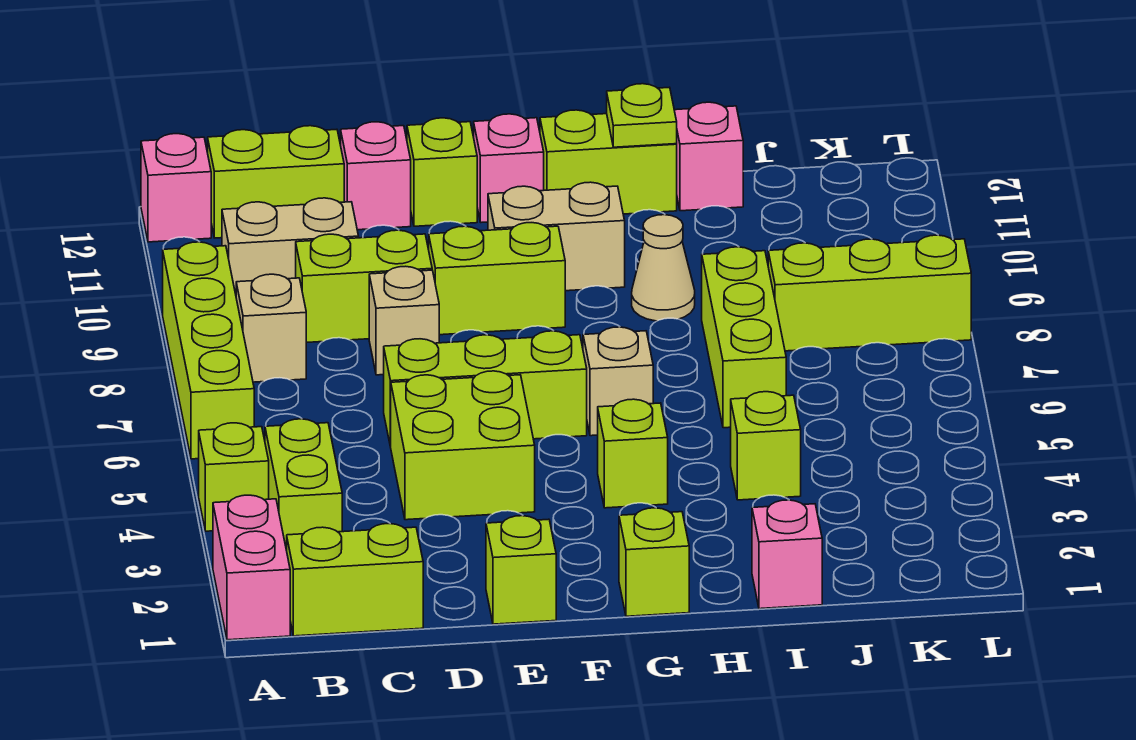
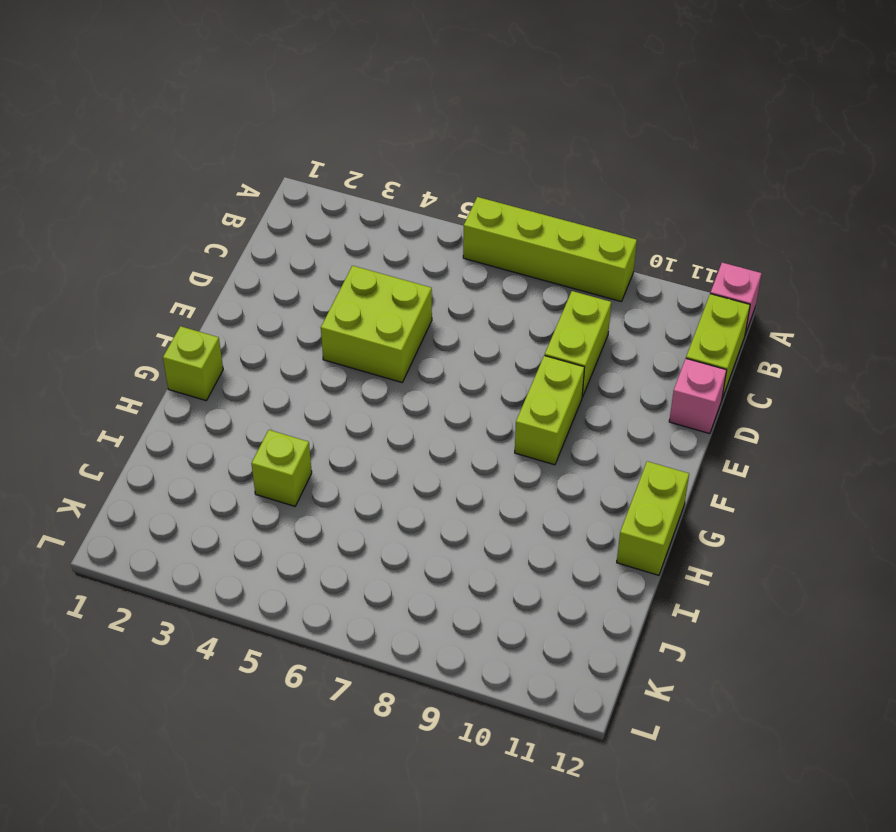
none -> pink 1x2 brick [213,495,290,640]
none -> lime 1x1 brick [199,423,269,531]
none -> lime 1x2 brick [287,524,423,636]
none -> lime 1x2 brick [265,419,342,550]

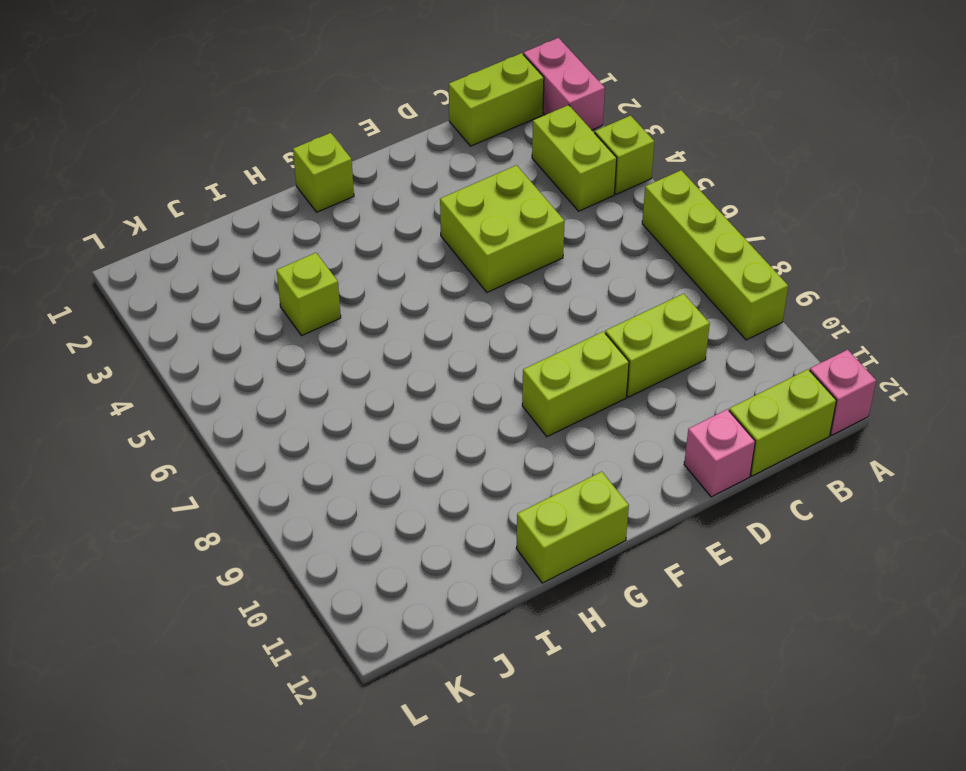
none -> tan 1x1 brick [236,274,306,382]
none -> tan 1x2 brick [222,198,359,294]
none -> lime 1x3 brick [384,331,587,447]
none -> tan 1x1 brick [369,266,439,375]

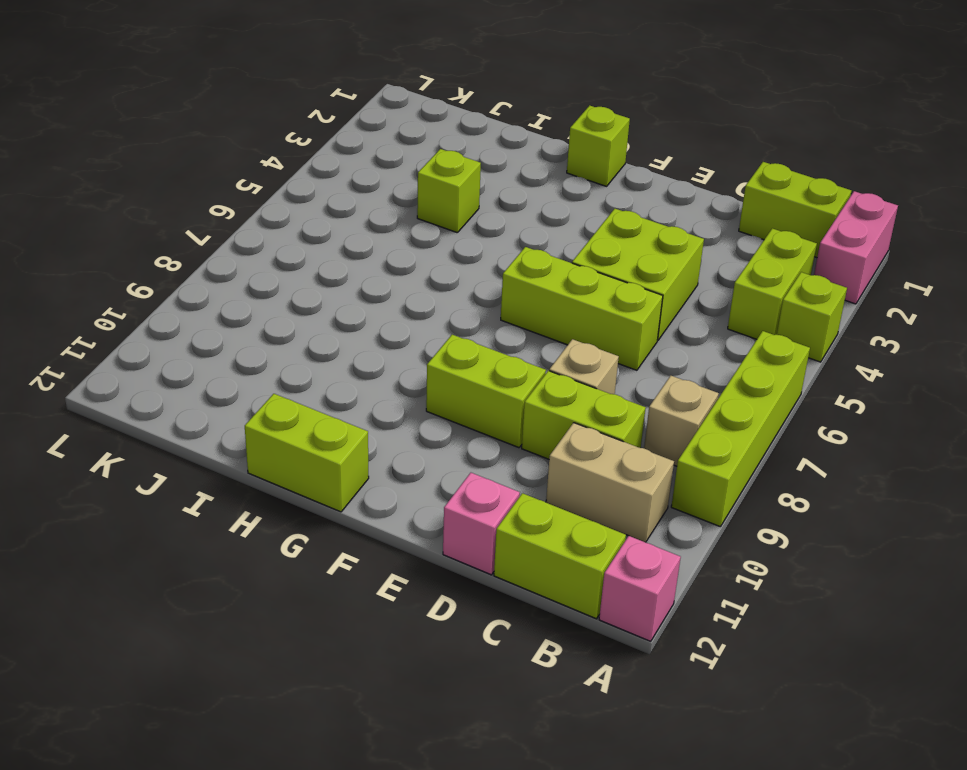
none -> lime 1x1 brick [486,516,556,624]
none -> lime 1x1 brick [407,118,477,226]
none -> tan 1x2 brick [488,182,625,291]
none -> pink 1x1 brick [474,114,544,222]

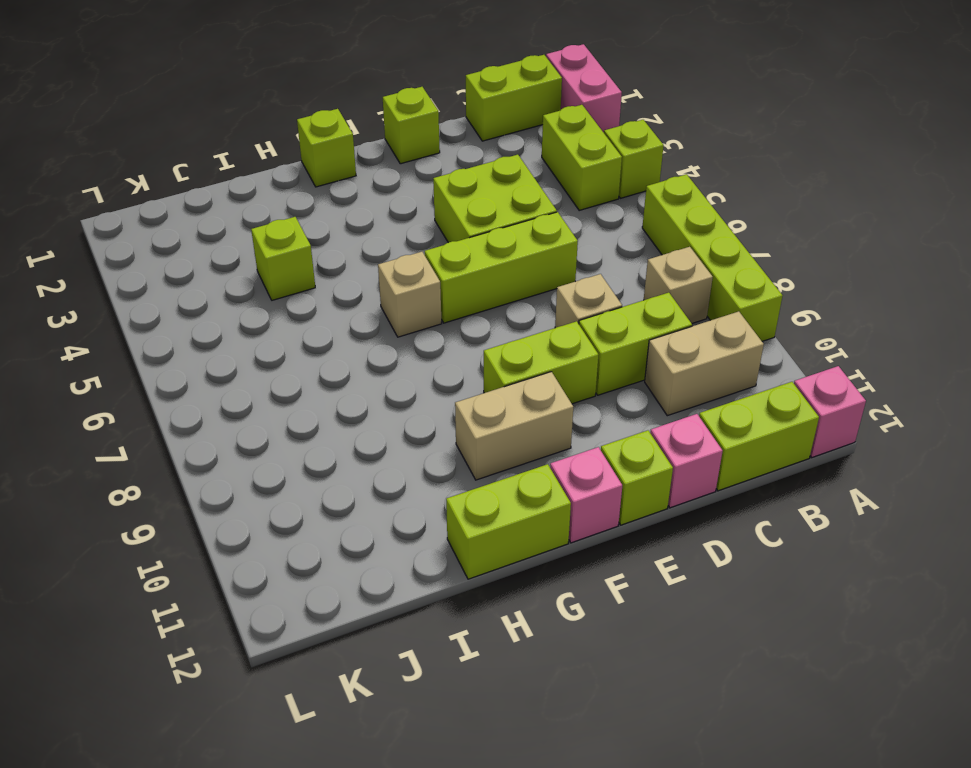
none -> lime 1x1 brick [598,399,668,508]
none -> tan 1x1 cone [632,215,695,321]
none -> pink 1x1 brick [752,500,822,609]
none -> lime 1x3 brick [702,247,786,428]

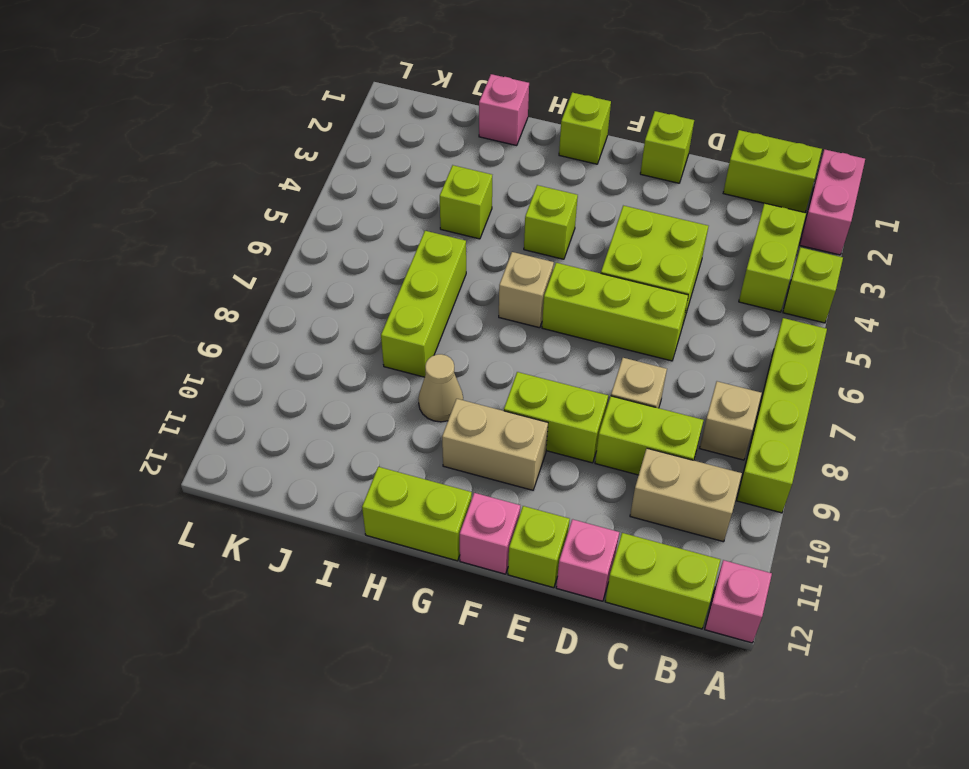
none -> pink 1x1 brick [674,102,743,211]
none -> lime 1x3 brick [768,235,971,351]
none -> lime 1x1 plate [607,84,677,147]

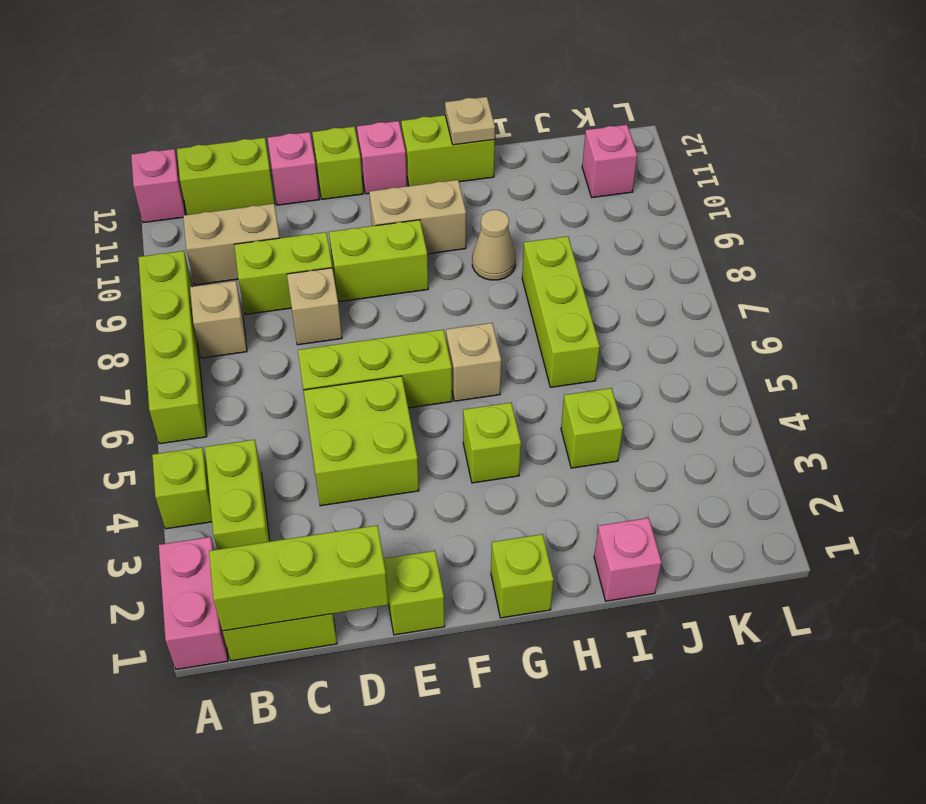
lime 1x3 brick [209,525,389,631] -> lime 1x3 brick moved to [768,235,971,351]
tan 1x1 plate [445,97,495,145] -> lime 1x1 plate [607,84,677,147]
pink 1x1 brick [582,125,637,198] -> pink 1x1 brick moved to [674,102,743,211]

